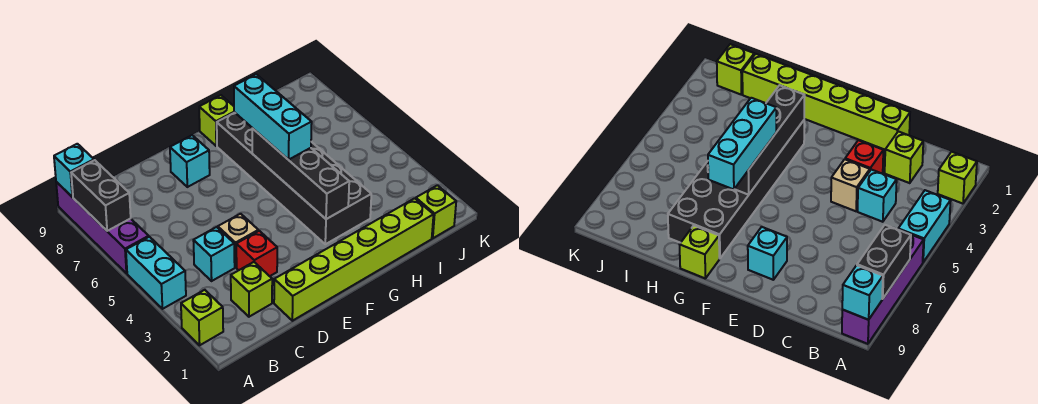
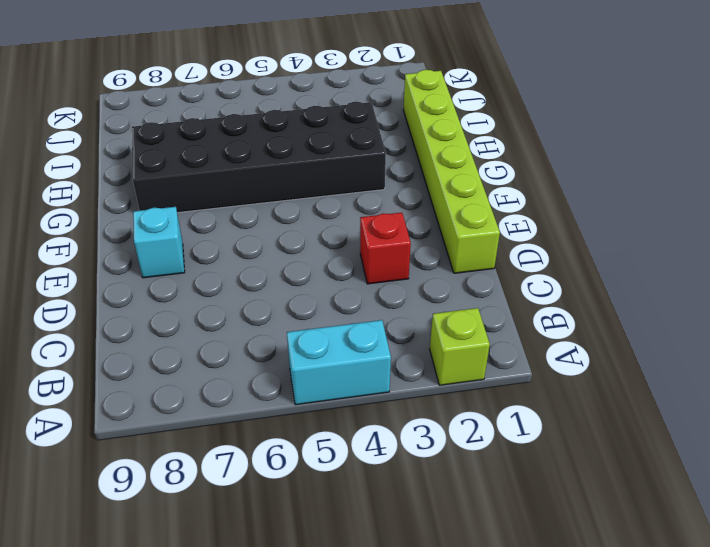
none -> purple 1x4 brick [56,182,149,273]
none -> lime 1x1 brick [231,262,272,317]
none -> cyan 1x1 brick [193,227,235,281]

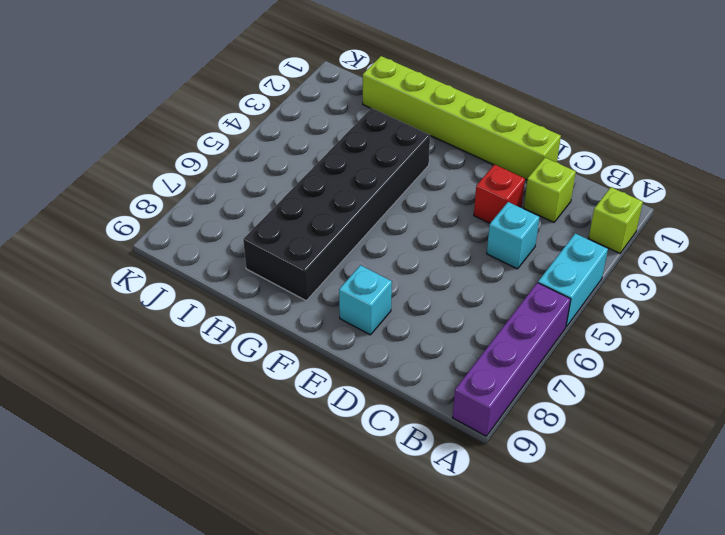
none -> tan 1x1 brick [218,214,258,267]
none -> lime 1x1 brick [199,95,235,146]
none -> lime 1x1 brick [416,185,456,238]

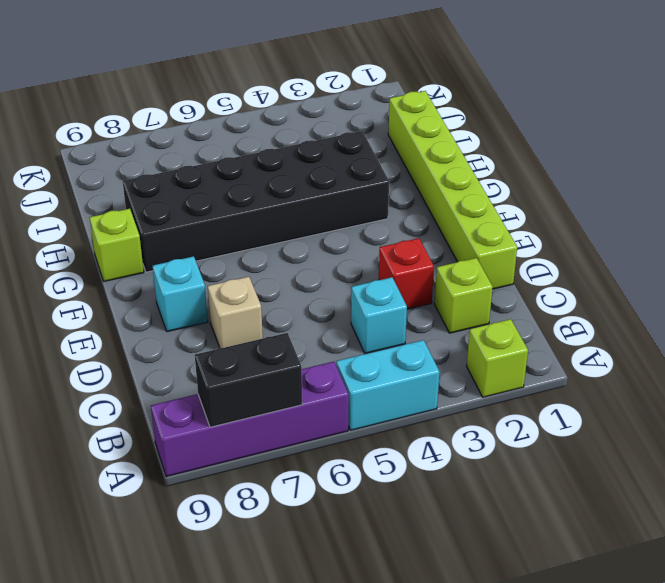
tan 1x1 brick [208,277,263,348] -> tan 1x1 brick moved to [218,214,258,267]
none -> lime 1x1 brick [416,185,456,238]
none -> cyan 1x1 brick [54,144,94,197]
none -> black 1x4 brick [252,128,349,219]

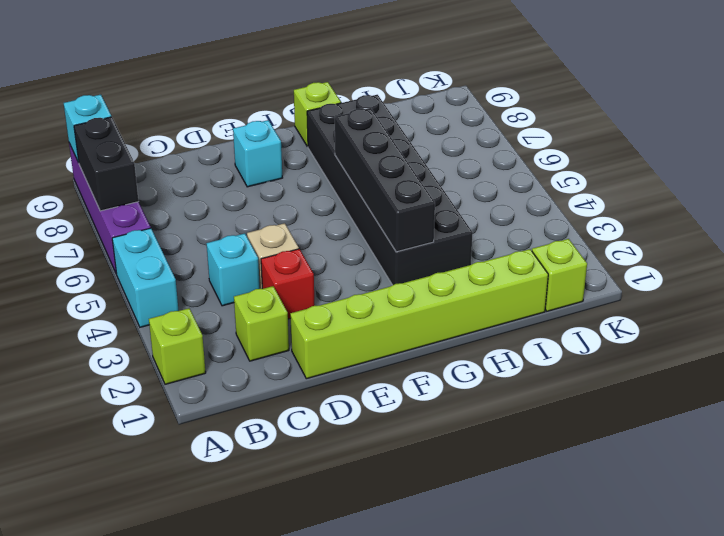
none -> cyan 1x3 brick [234,74,312,160]

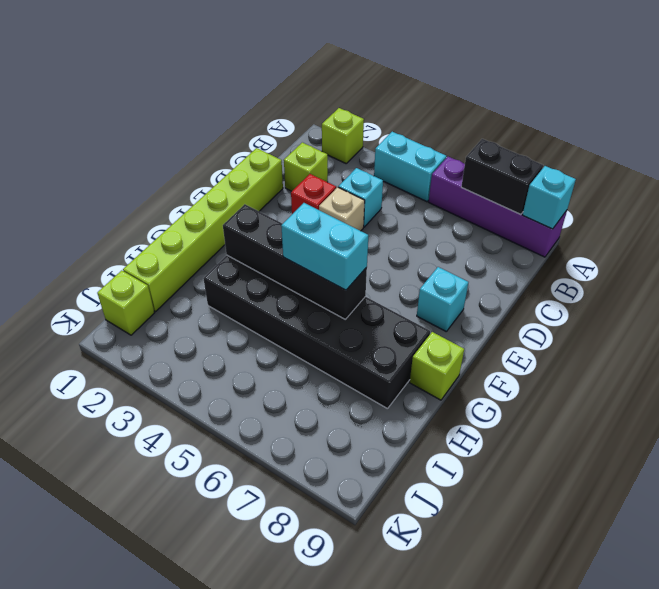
cyan 1x2 brick [281,203,368,290] -> cyan 1x3 brick [234,74,312,160]

